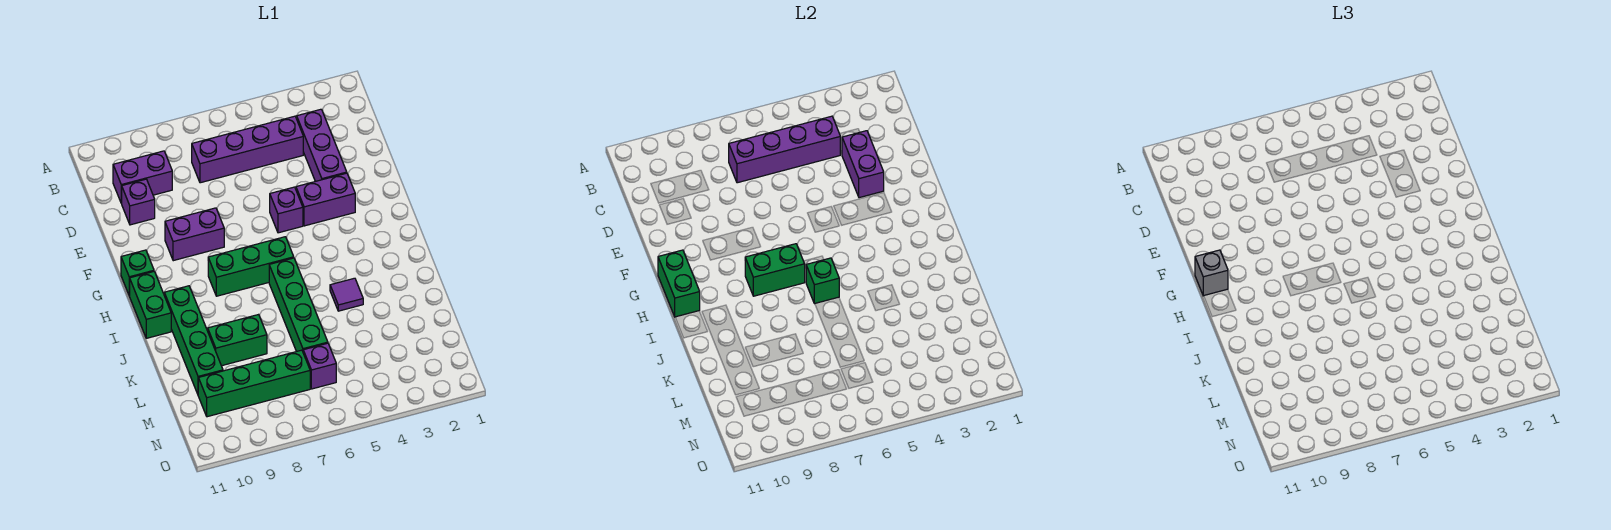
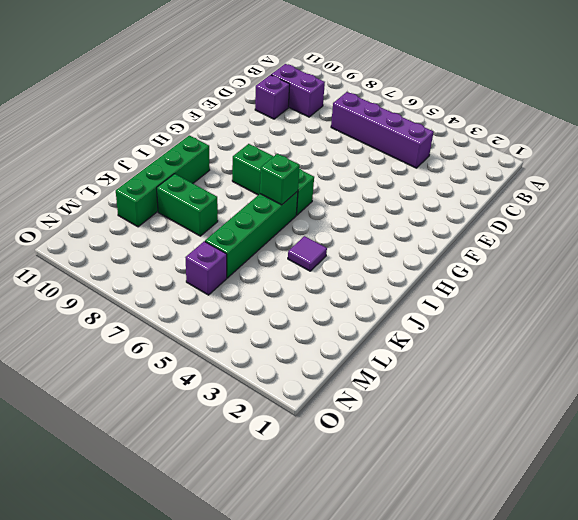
none -> purple 1x3 brick [297,109,347,181]
none -> purple 1x2 brick [296,173,355,226]
none -> purple 1x1 brick [270,187,303,233]

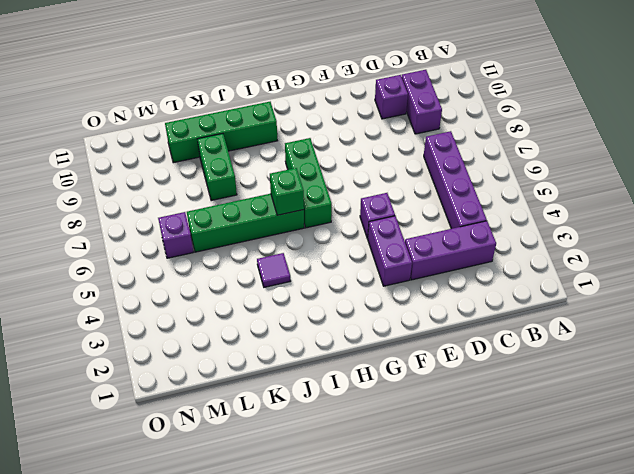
none -> purple 1x2 brick [165,208,224,261]
none -> green 1x1 brick [121,250,154,296]
none -> green 1x2 brick [130,272,171,338]

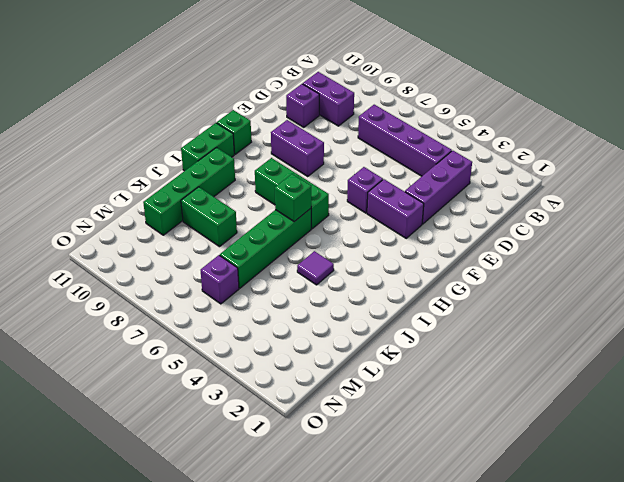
none -> green 1x4 brick [198,350,310,417]
none -> purple 1x4 brick [729,116,840,183]
none -> purple 1x2 brick [842,131,884,198]

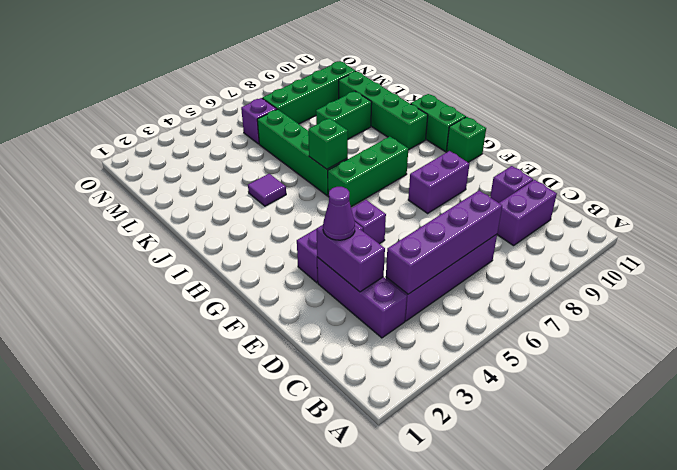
purple 1x1 cone [323,187,355,240] -> none
none -> green 1x2 brick [658,250,700,317]
none -> green 1x2 brick [745,244,805,296]
none -> grey 1x1 brick [1195,250,1228,296]

